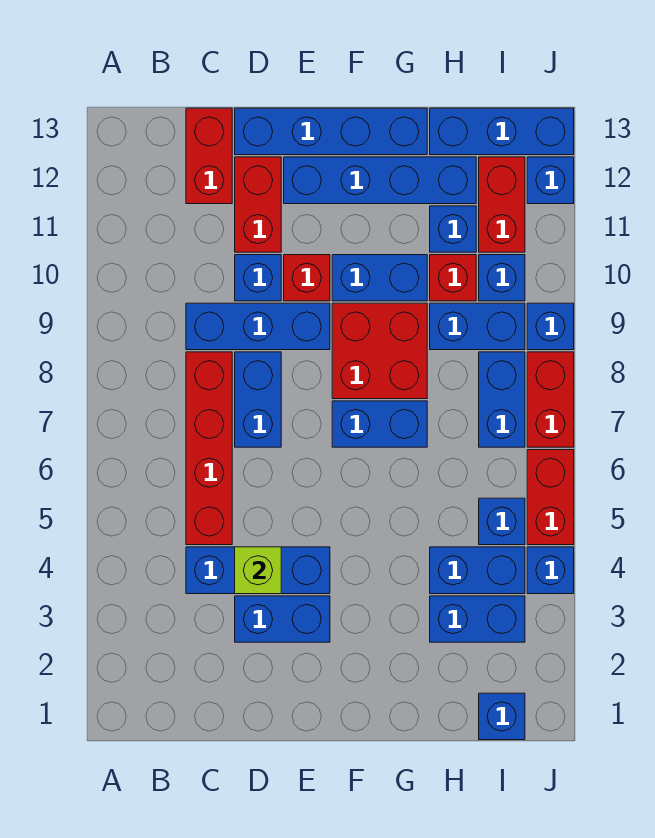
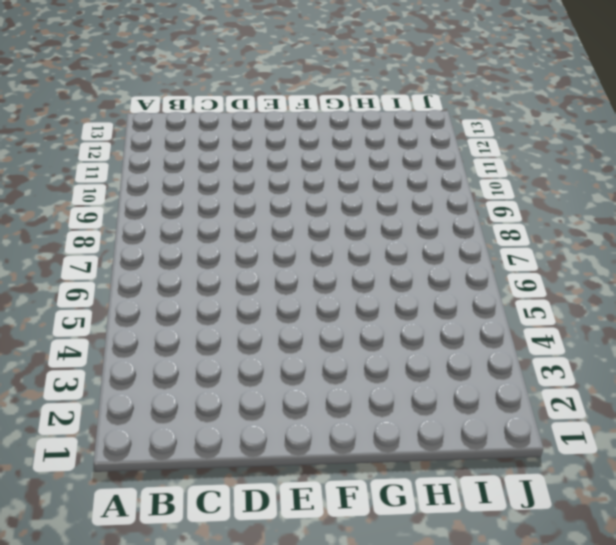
none -> blue 1x3 brick [186,547,330,594]
none -> red 1x4 brick [186,352,232,545]
none -> blue 1x3 brick [186,303,330,350]
none -> red 1x2 brick [186,108,232,204]

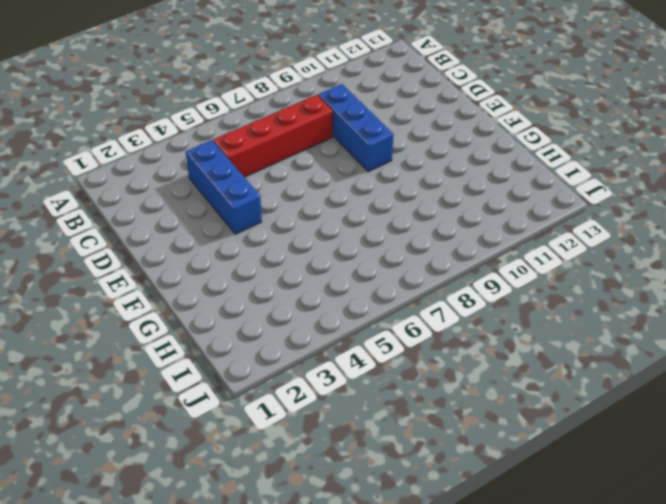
none -> red 1x2 brick [186,108,232,204]
none -> blue 1x2 brick [235,596,330,642]
none -> blue 1x2 brick [235,352,281,447]
none -> blue 1x1 brick [235,255,281,301]

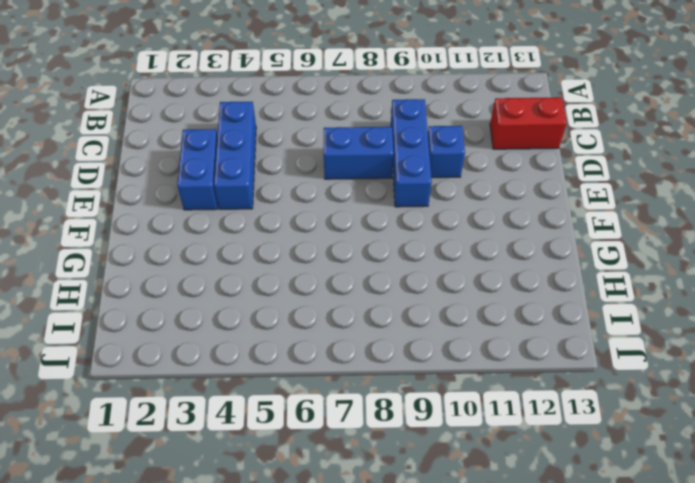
none -> red 1x4 brick [186,352,232,545]
none -> red 1x2 brick [235,157,281,252]
none -> blue 1x4 brick [235,108,427,155]
none -> red 1x1 brick [284,255,330,301]

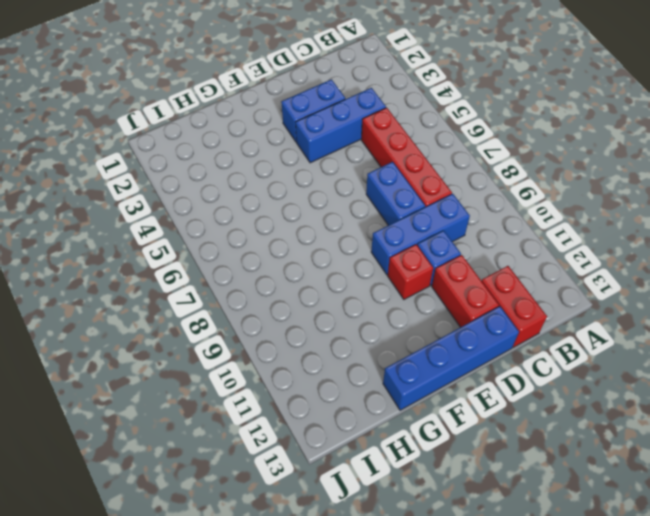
none -> blue 1x4 brick [284,157,476,204]
none -> blue 1x2 brick [332,401,427,447]
none -> red 2x2 brick [332,303,427,399]
none -> blue 1x2 brick [332,255,427,301]

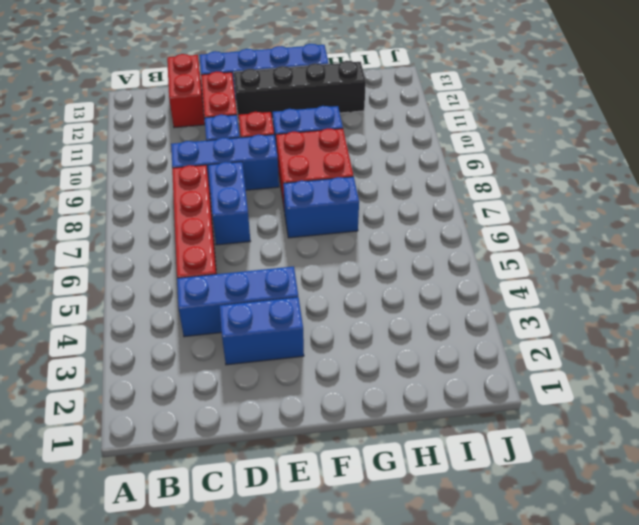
black 1x4 brick [234,61,366,122] -> blue 1x4 brick [284,157,476,204]
none -> blue 1x2 brick [430,596,525,642]
none -> blue 1x2 brick [430,547,525,594]
none -> blue 1x2 brick [430,303,525,350]
none -> red 1x1 brick [430,255,476,301]

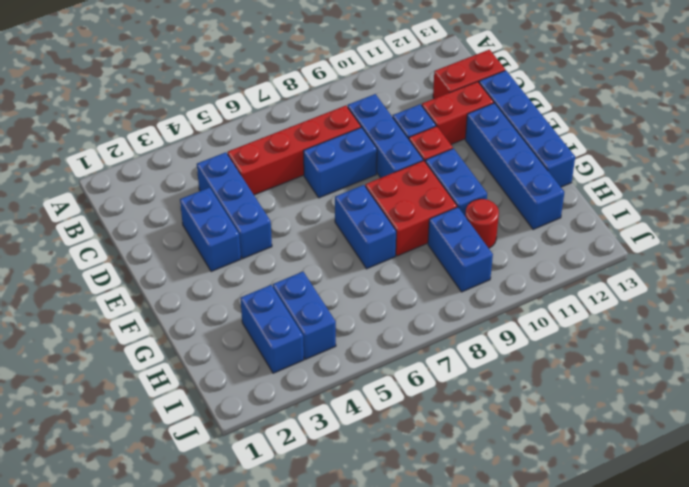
red 1x1 round brick [465,199,499,248] -> red 1x1 brick [430,255,476,301]
none -> blue 1x1 brick [430,206,476,252]
none -> blue 1x3 brick [430,108,574,155]
none -> blue 1x1 brick [479,693,525,740]
none -> blue 1x1 brick [479,498,525,545]

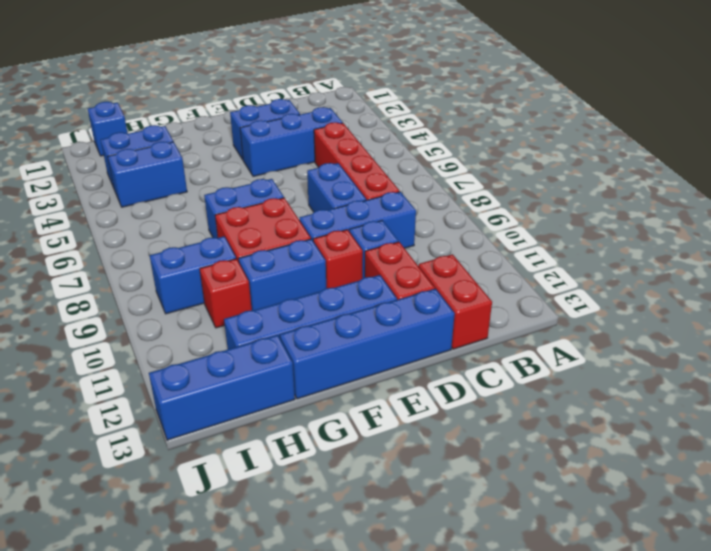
none -> blue 1x1 brick [430,206,476,252]
none -> blue 1x1 brick [479,498,525,545]
none -> blue 1x2 brick [479,352,525,447]
none -> blue 1x1 brick [479,255,525,301]

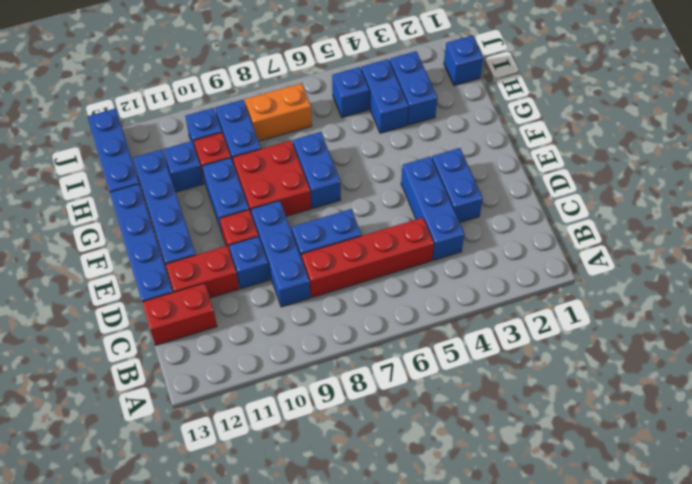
orange 1x2 brick [245,83,312,141] -> blue 1x2 brick [479,352,525,447]
none -> red 1x2 brick [479,157,525,252]
none -> blue 1x1 brick [527,547,574,594]
none -> red 1x2 brick [527,450,574,545]
none -> red 1x2 brick [527,352,574,447]

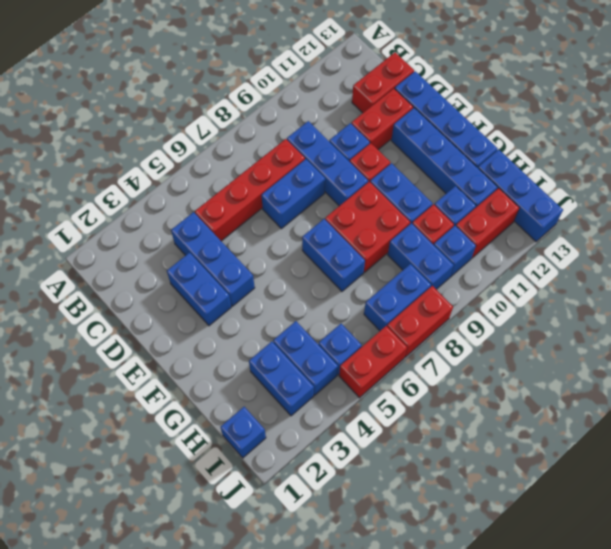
none -> blue 1x1 brick [527,547,574,594]
none -> blue 1x1 brick [527,303,574,350]
none -> blue 1x1 brick [527,157,574,204]
none -> lime 1x1 brick [235,547,281,594]

